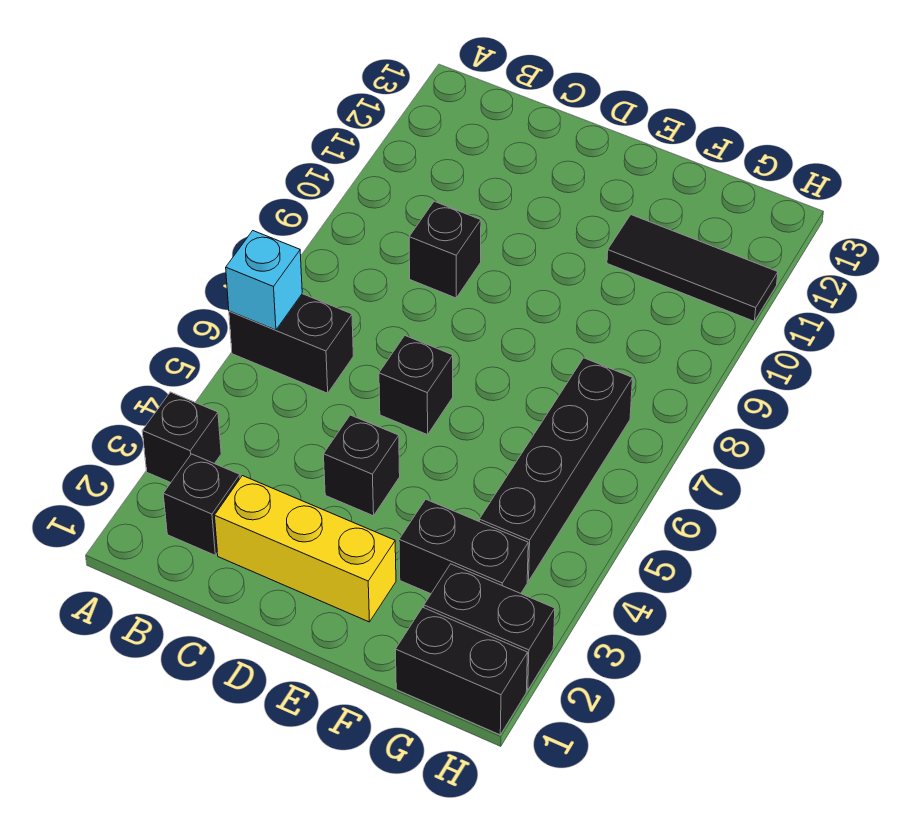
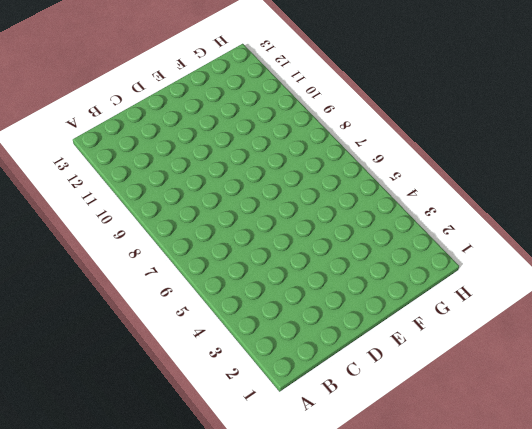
none -> black 1x1 brick [142,392,221,483]
none -> black 1x2 brick [229,294,353,393]
none -> black 1x1 brick [163,454,240,555]

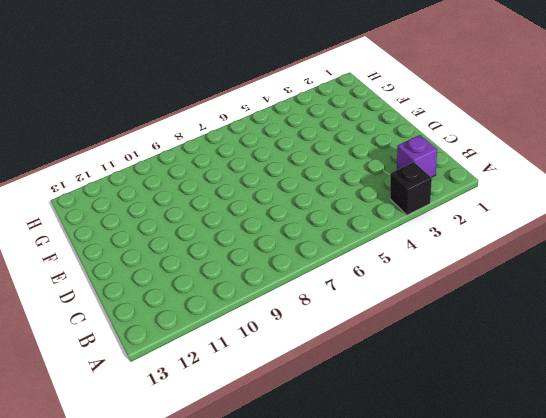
purple 1x1 brick [397,135,437,177] -> black 1x1 brick [163,454,240,555]
none -> black 1x2 brick [229,294,353,393]
none -> yellow 1x3 brick [215,476,396,622]
none -> black 1x1 brick [409,201,481,298]

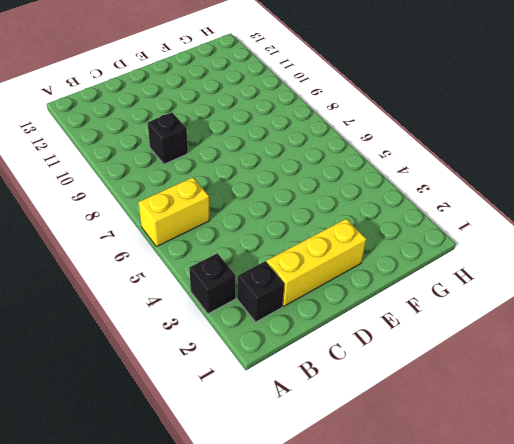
yellow 1x2 brick [138,177,210,247] -> black 1x2 brick [229,294,353,393]
none -> black 1x1 brick [324,415,400,516]
none -> black 1x1 brick [379,336,453,435]
none -> black 1x2 brick [399,499,528,594]

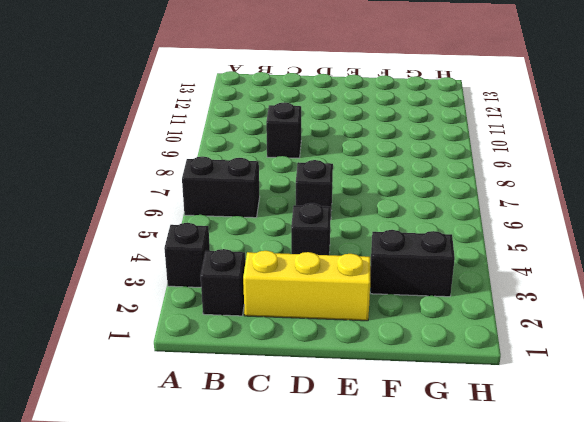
none -> black 1x3 tile [607,215,778,321]
none -> black 1x2 brick [395,607,528,735]
none -> black 1x2 brick [424,564,555,690]

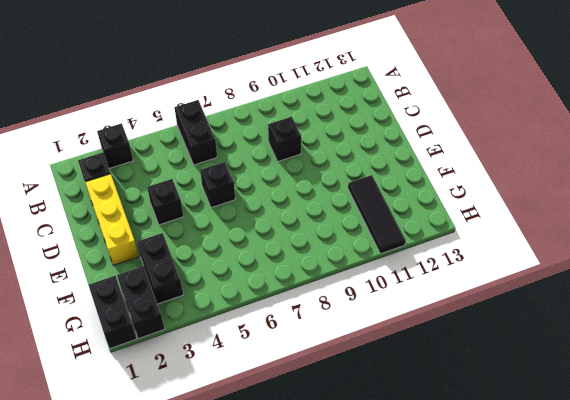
none -> black 1x4 brick [479,358,633,581]
none -> cyan 1x1 brick [226,231,302,330]

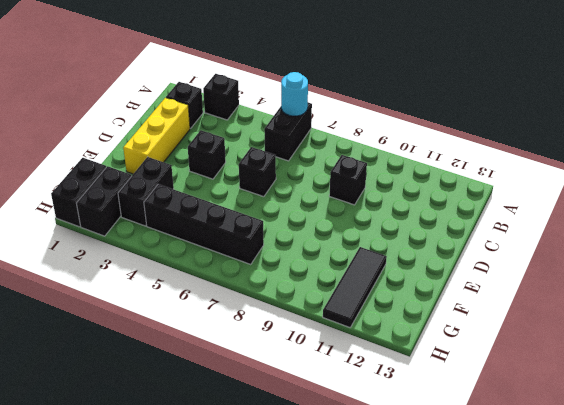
cyan 1x1 round brick [281,72,308,116] -> cyan 1x1 brick [226,231,302,330]

